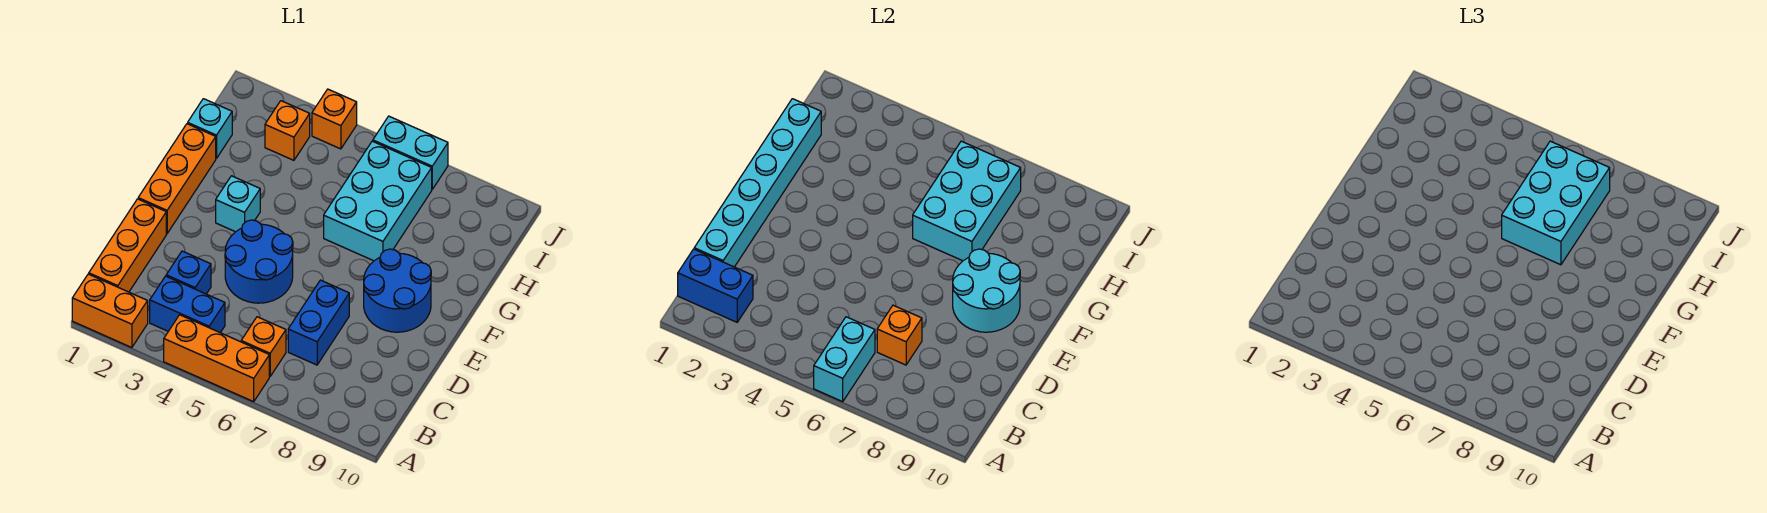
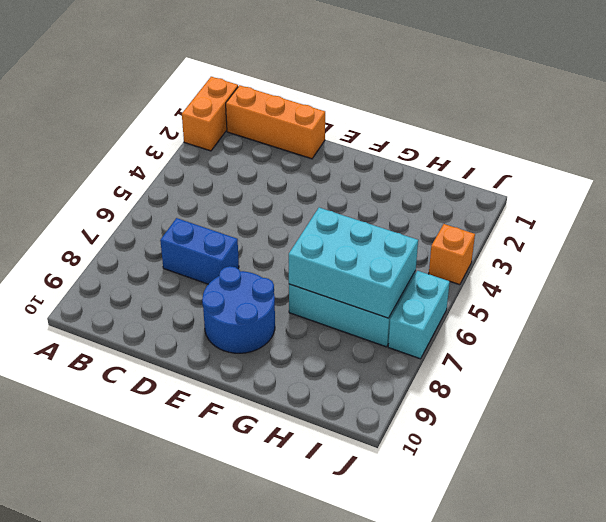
none -> orange 1x3 brick [164,315,269,402]
none -> blue 1x2 brick [150,276,225,333]
none -> orange 1x1 brick [241,317,286,376]

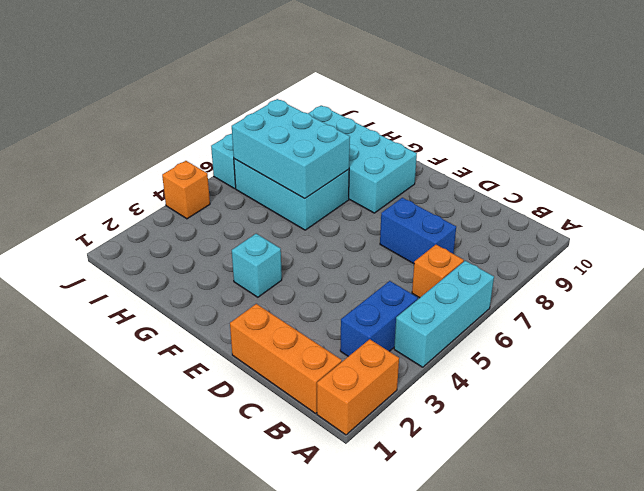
cyan 1x3 brick [394,261,494,367] -> orange 1x3 brick [164,315,269,402]
cyan 2x4 brick [308,105,417,213] -> blue 2x2 round brick [364,249,431,332]
none -> blue 1x1 brick [166,251,211,294]
none -> blue 2x2 round brick [225,220,293,303]
none -> orange 1x3 brick [138,124,216,234]

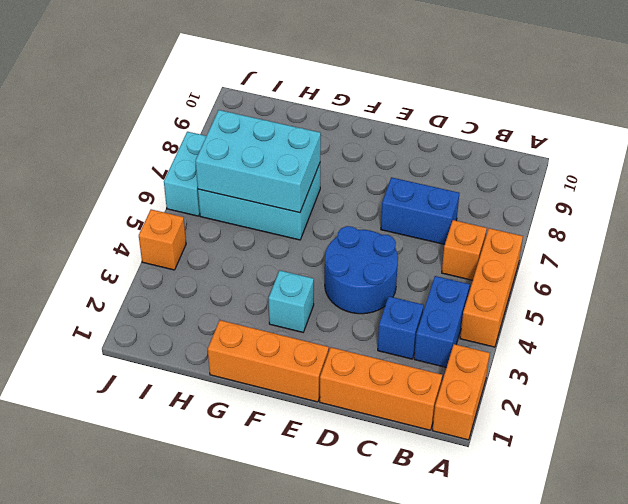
none -> blue 2x2 round brick [364,249,431,332]
none -> cyan 1x1 brick [188,99,232,158]
none -> orange 1x1 brick [265,101,310,160]

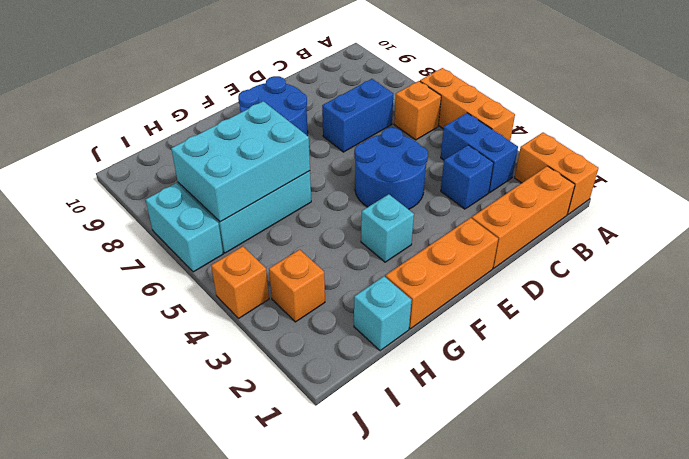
none -> cyan 1x2 brick [814,317,875,402]
none -> blue 1x2 brick [678,249,753,322]
none -> cyan 1x6 brick [694,99,821,267]

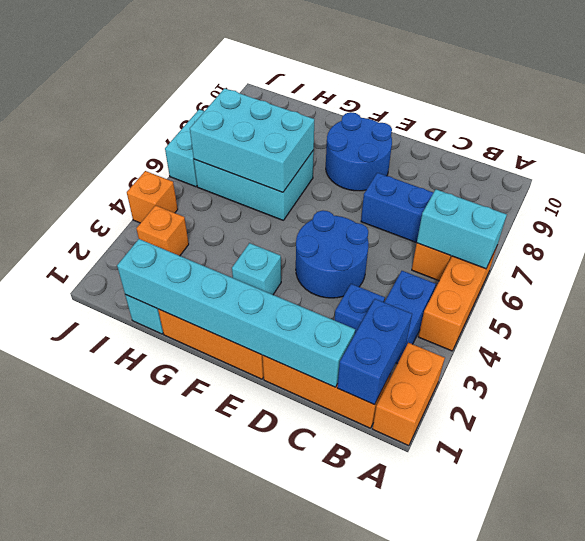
none -> orange 1x1 brick [877,305,922,365]
none -> cyan 2x2 round brick [953,249,1020,332]
none -> cyan 2x3 brick [1502,141,1610,265]

